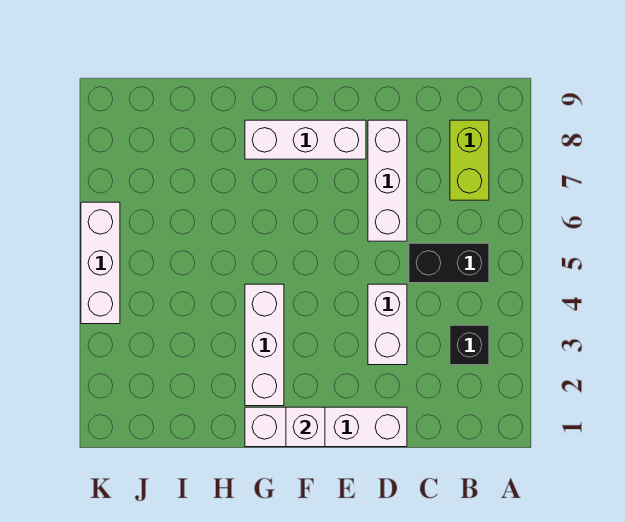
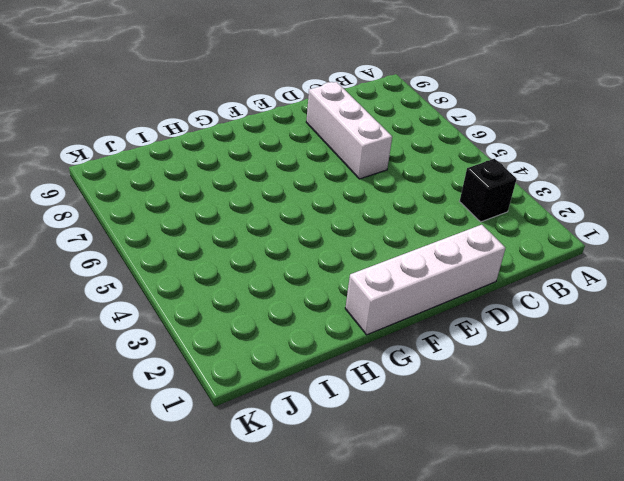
none -> black 1x2 brick [409,243,489,283]
none -> lime 1x2 brick [450,120,489,200]

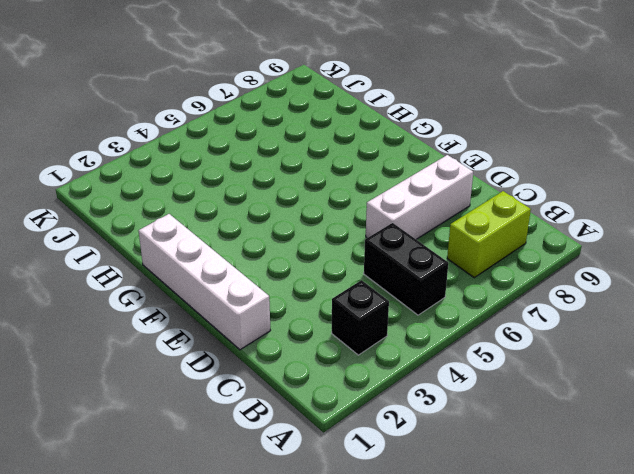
none -> white 1x2 brick [368,284,407,365]
none -> white 1x3 brick [245,120,366,159]

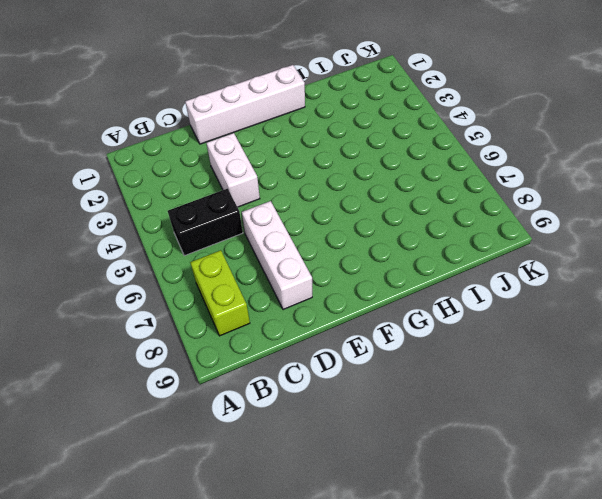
none -> black 1x1 brick [450,325,489,365]
none -> white 1x3 brick [245,120,366,159]

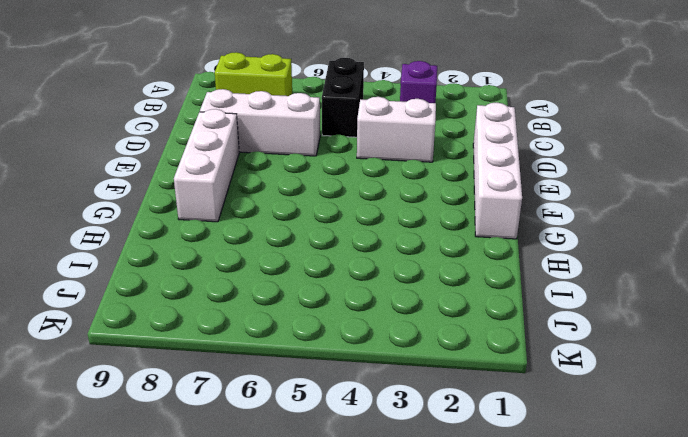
purple 1x1 brick [400,61,437,103] -> black 1x1 brick [450,325,489,365]
none -> white 1x3 brick [245,284,284,406]
none -> white 1x3 brick [81,202,120,324]

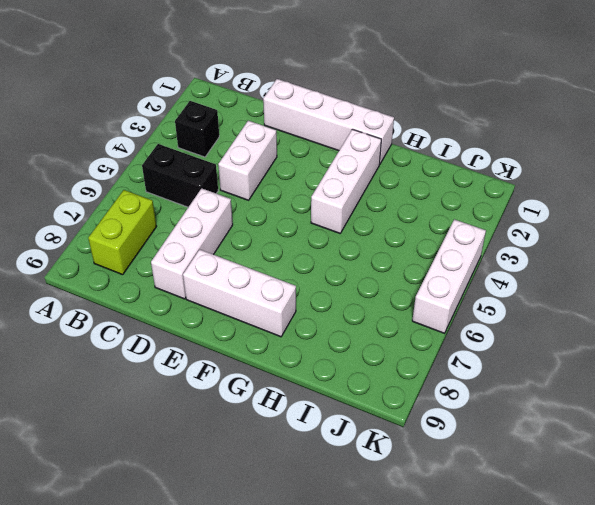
none -> white 1x1 brick [286,407,325,447]

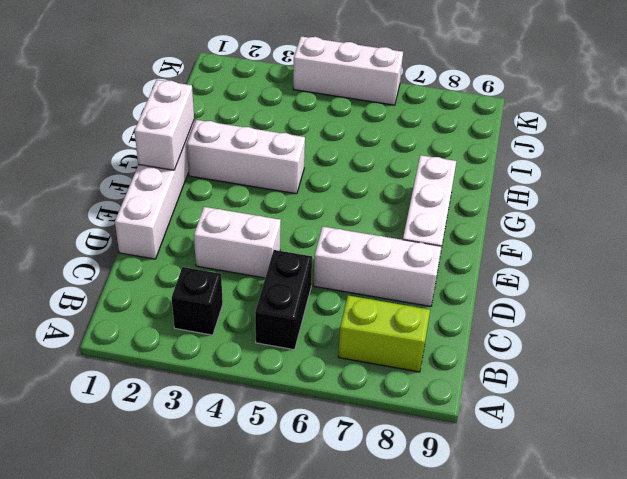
white 1x2 brick [135,80,194,170] -> white 1x1 brick [286,407,325,447]

